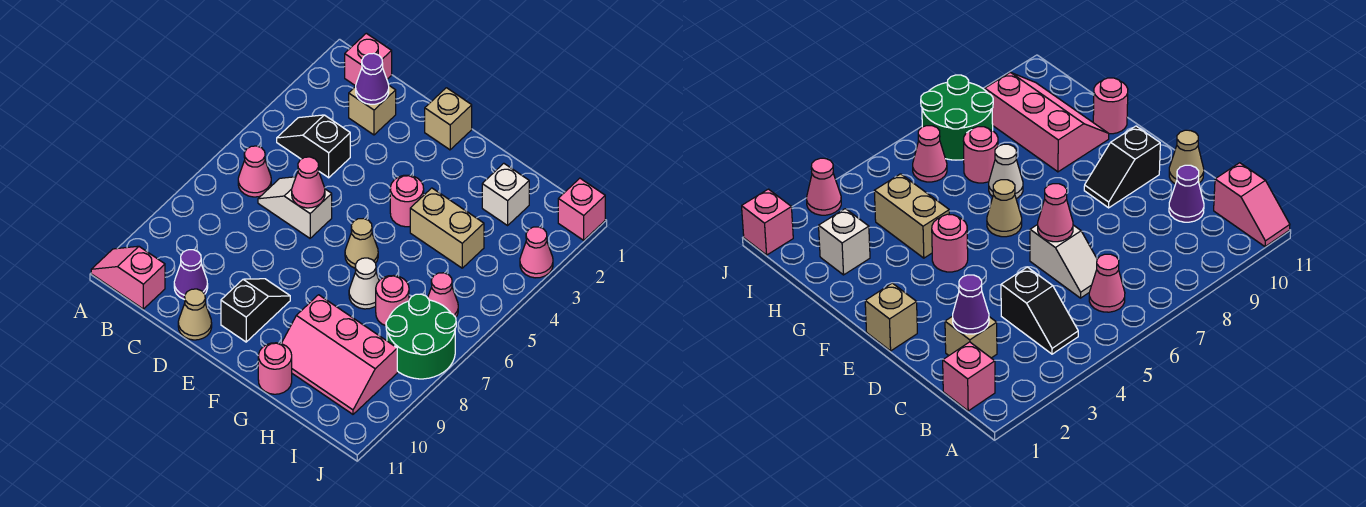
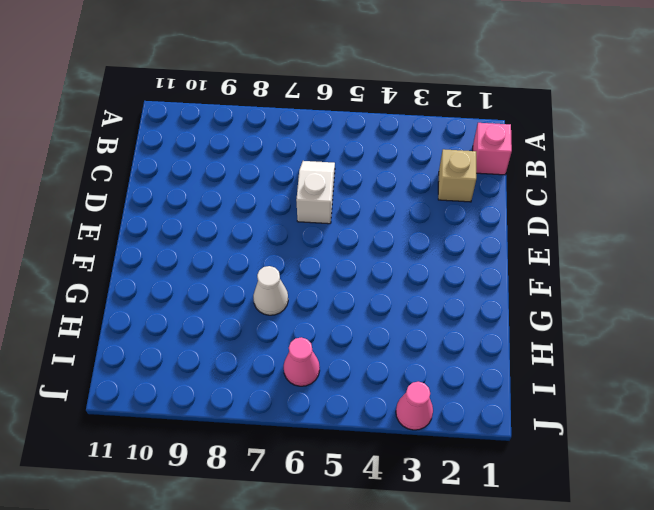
none -> pink 1x2 slope [91,246,165,309]
none -> black 1x2 slope [277,115,350,178]
none -> pink 1x1 cone [238,146,271,197]

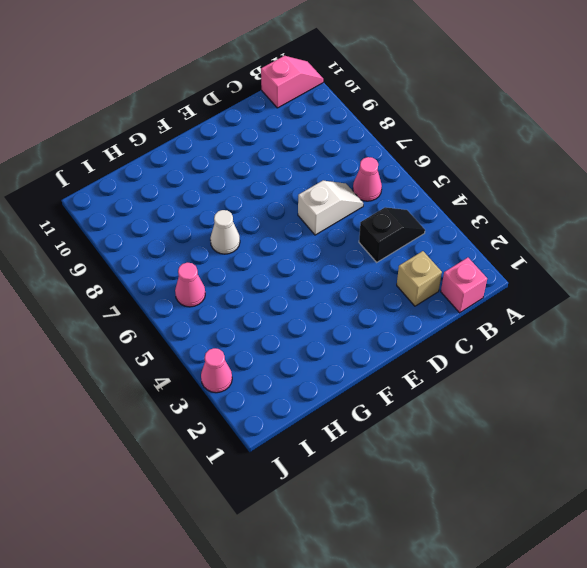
none -> purple 1x1 cone [174,250,208,300]
none -> tan 1x1 cone [178,289,212,340]
none -> tan 1x1 brick [425,88,472,150]

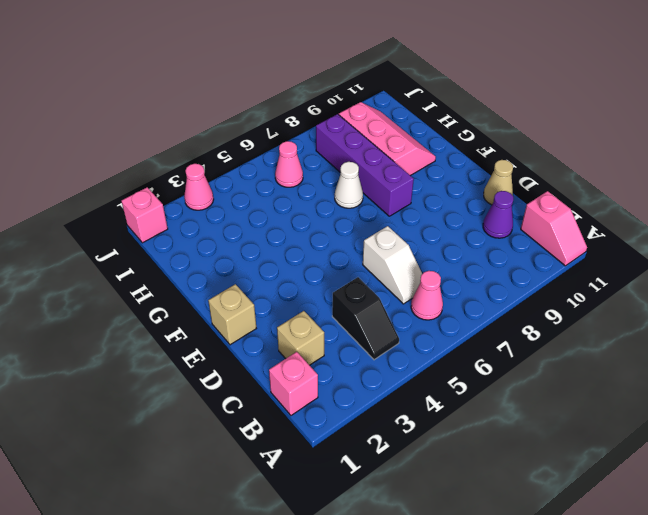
purple 1x4 brick [316,114,414,216] -> green 2x2 round brick [386,294,456,379]
none -> black 1x2 slope [221,279,290,342]
none -> pink 1x1 round brick [390,175,424,227]
none -> tan 1x1 cone [345,218,378,268]

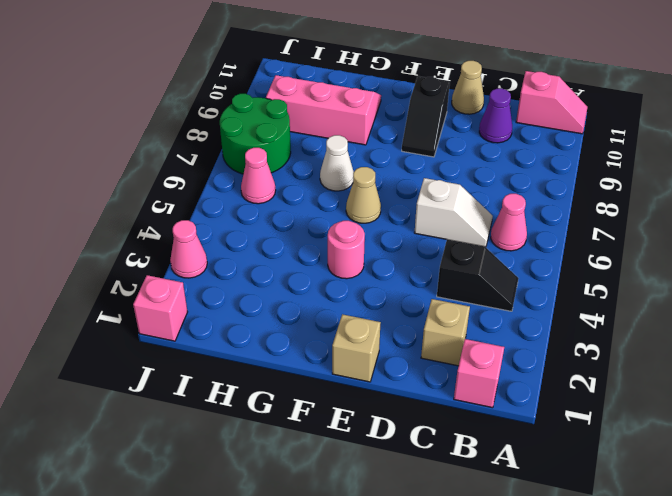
none -> tan 1x2 brick [410,188,484,268]
none -> pink 1x1 round brick [258,343,292,394]
none -> white 1x1 brick [482,163,529,225]

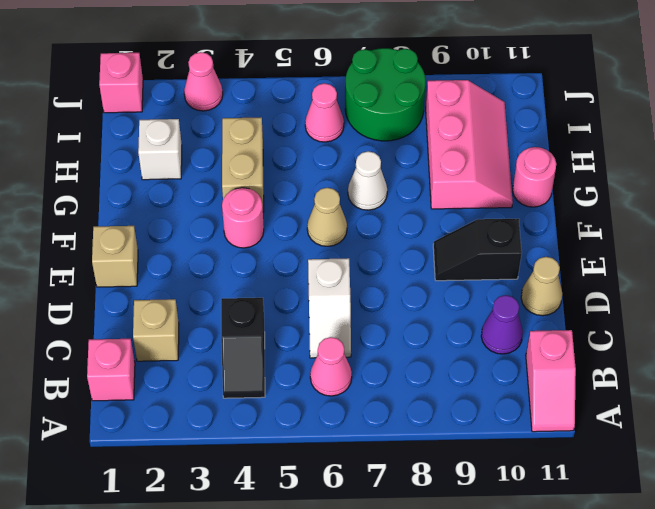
none -> pink 1x1 round brick [376,275,409,326]
none -> purple 1x1 cone [356,53,389,104]
none -> pink 1x1 cone [292,157,325,208]

